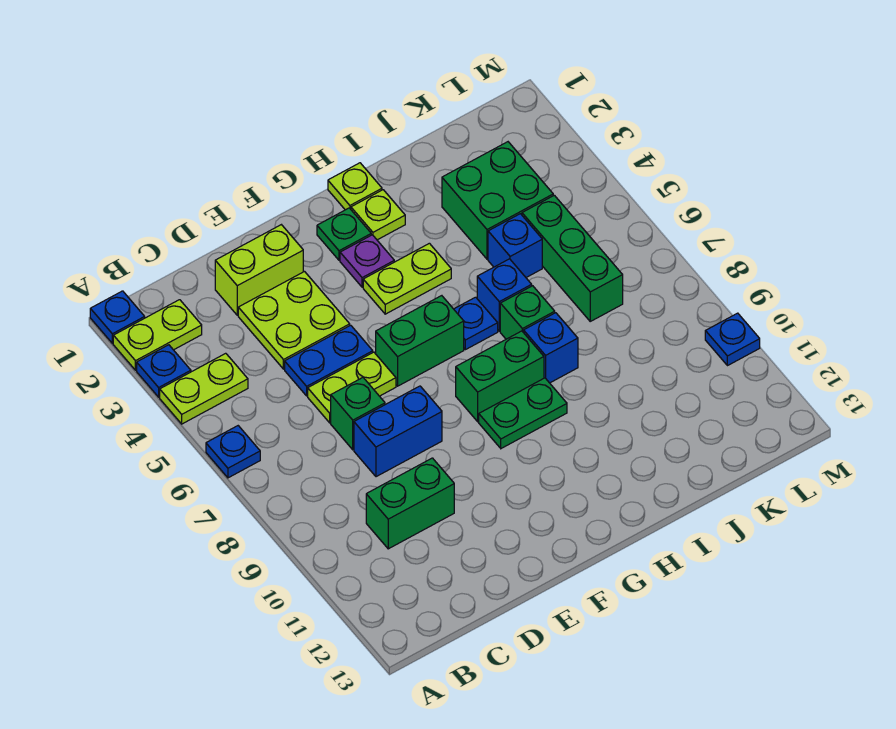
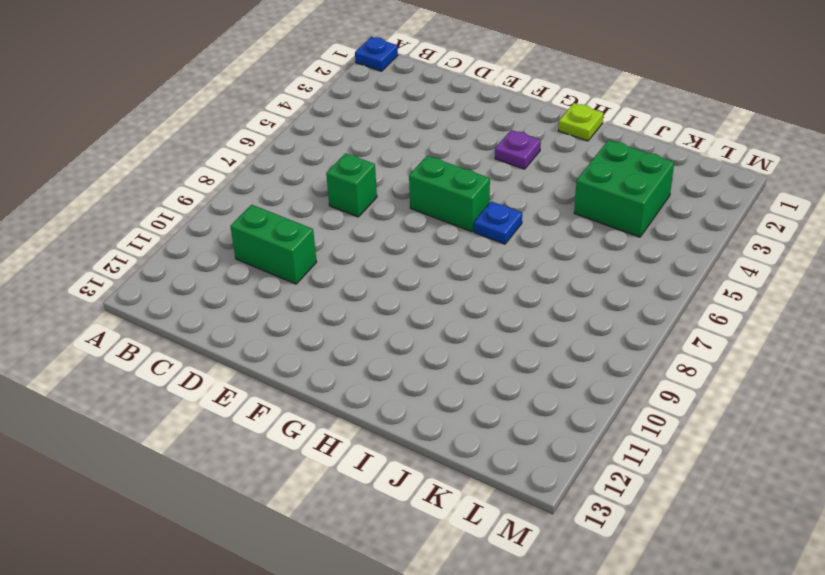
none -> lime 1x2 plate [113,300,202,370]
none -> blue 1x1 plate [137,345,191,397]
none -> lime 1x2 plate [160,353,248,424]

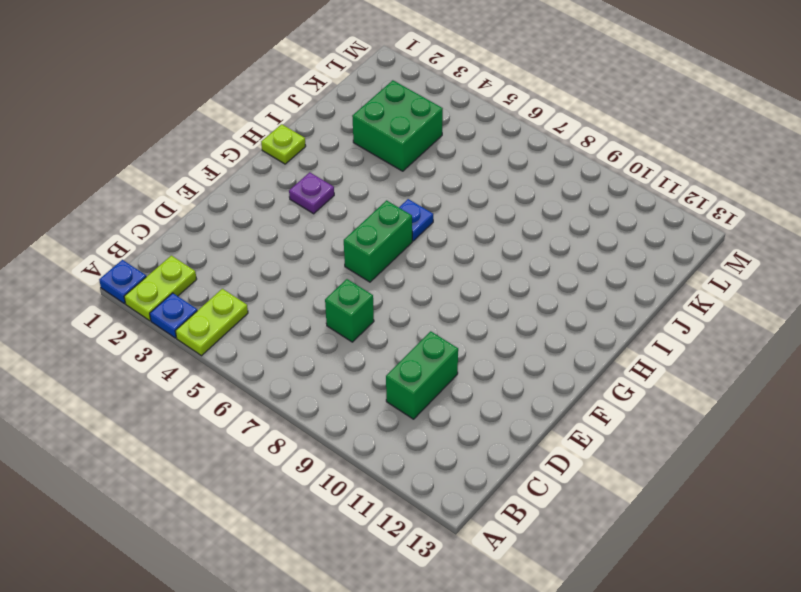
none -> blue 1x1 plate [206,426,260,478]
none -> lime 1x2 brick [215,225,303,315]
none -> lime 2x2 plate [238,272,350,369]

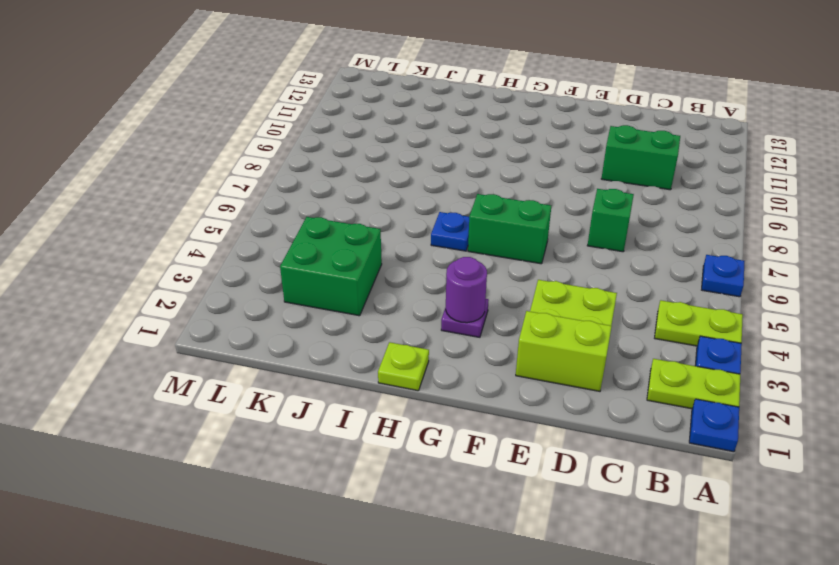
purple 1x1 round brick [446,257,487,323] -> none
none -> blue 1x2 plate [285,325,373,396]
none -> lime 1x2 plate [308,352,396,423]
none -> blue 1x2 brick [354,386,442,477]

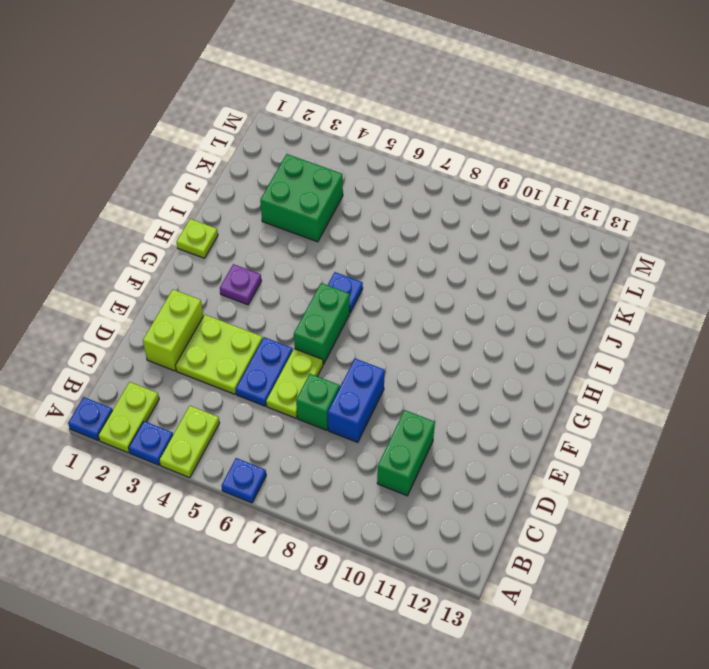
none -> green 1x1 plate [317,208,371,260]
none -> lime 1x2 plate [363,243,451,314]
none -> green 1x2 brick [456,331,544,422]

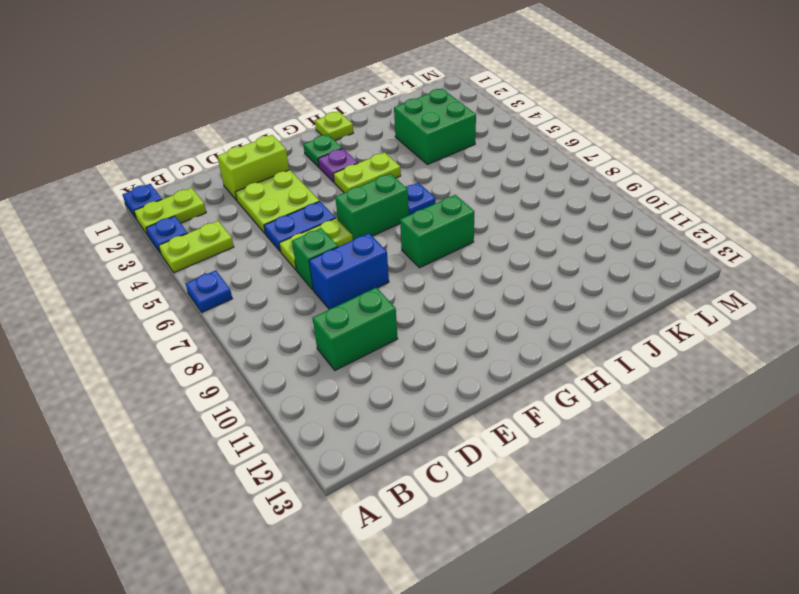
none -> green 1x2 plate [479,378,567,448]
none -> lime 1x1 plate [351,190,405,240]
none -> blue 1x1 brick [477,259,532,331]

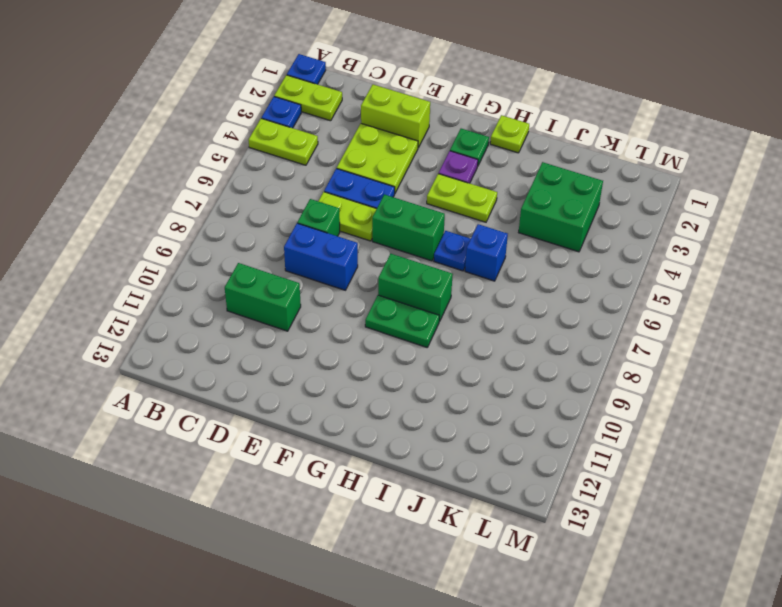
none -> blue 1x1 plate [206,426,260,478]
none -> lime 1x1 plate [351,190,405,240]
none -> green 1x1 brick [500,286,555,339]

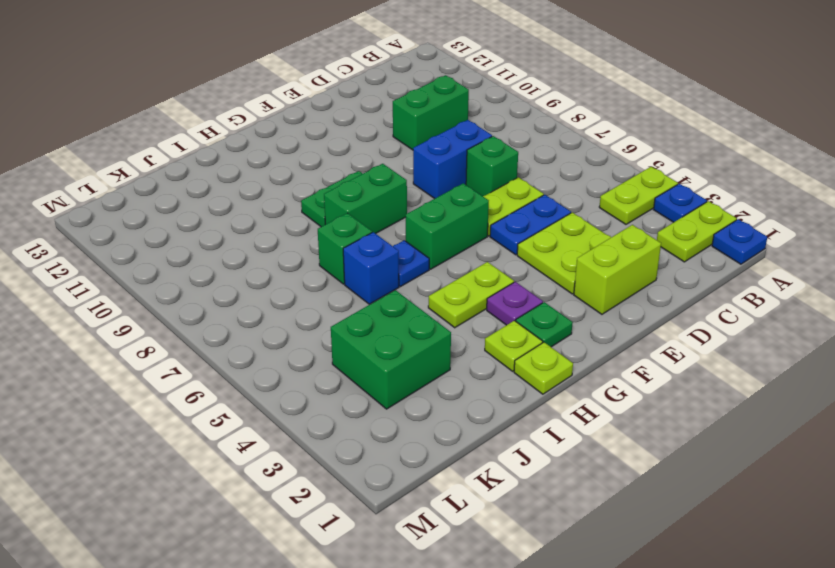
none -> blue 1x1 plate [206,426,260,478]
none -> blue 1x1 brick [524,313,578,383]
none -> blue 1x1 brick [488,214,542,277]

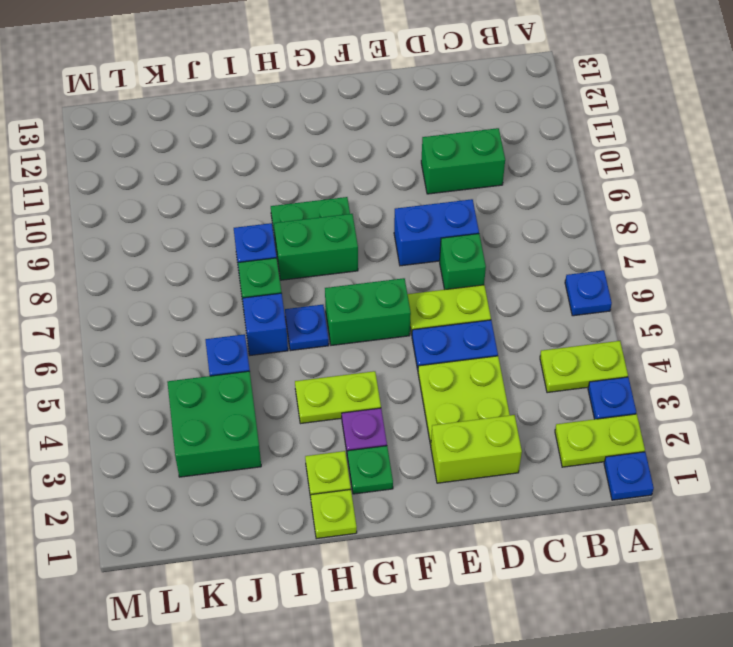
none -> green 1x3 brick [522,195,623,321]
none -> blue 1x1 plate [705,313,760,366]

